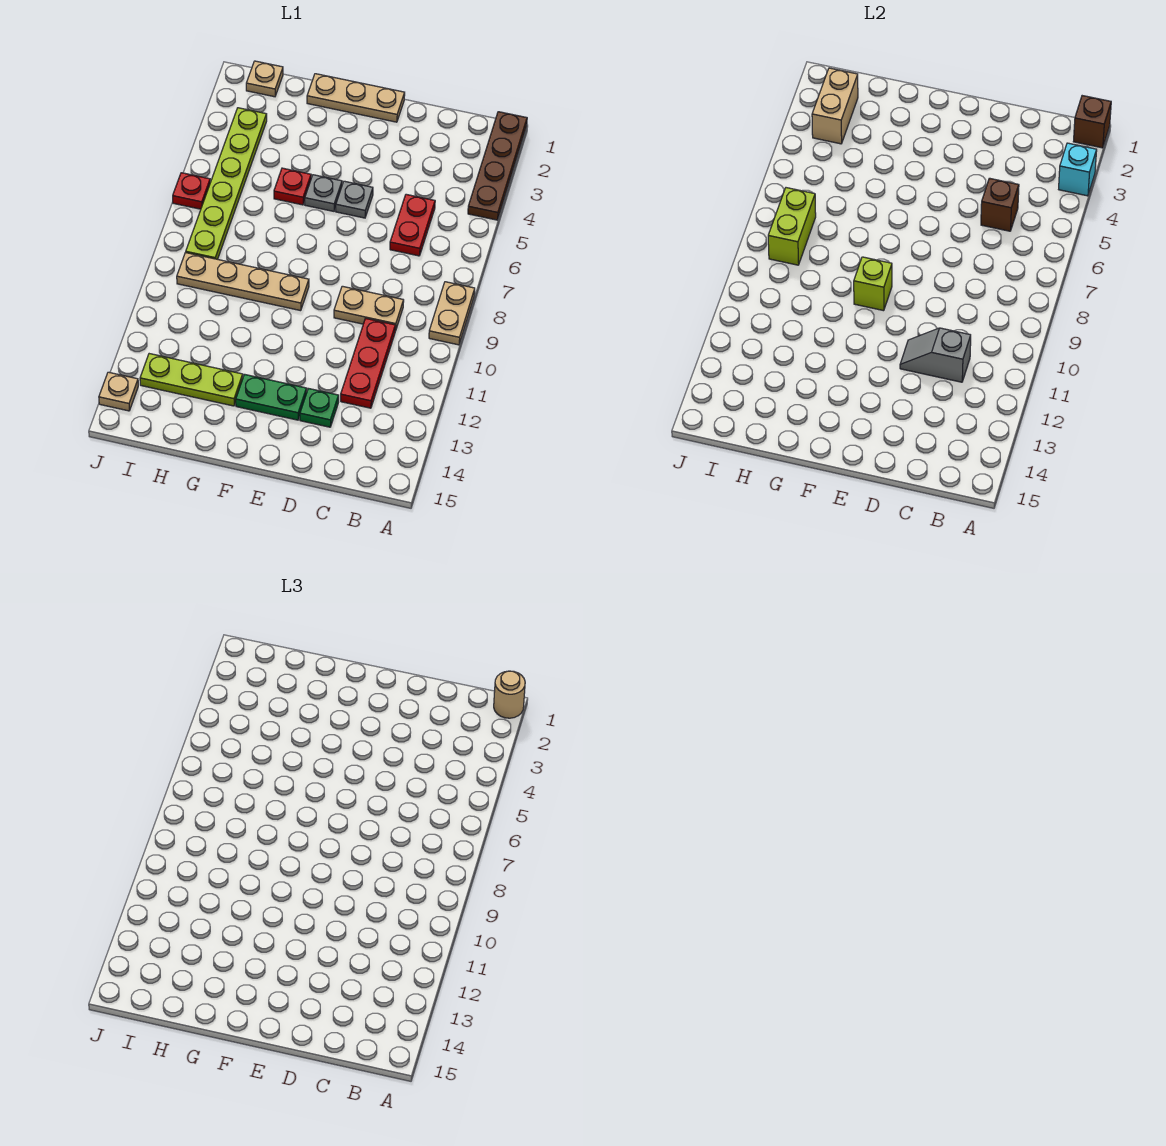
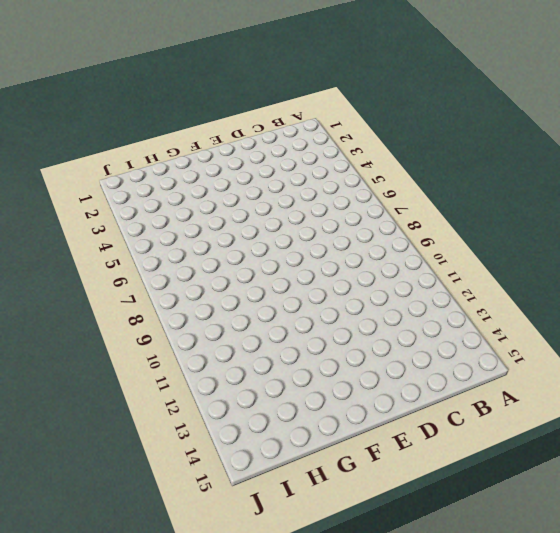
none -> brown 1x4 plate [468,112,527,220]
none -> tan 1x2 plate [429,282,475,345]
none -> red 1x2 plate [390,194,435,256]

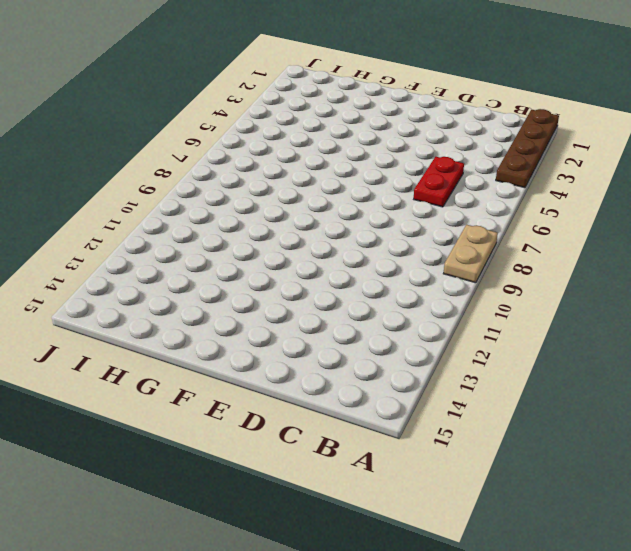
none -> tan 1x2 plate [334,286,404,331]
none -> red 1x3 plate [341,318,395,408]
none -> green 1x1 plate [300,388,339,427]

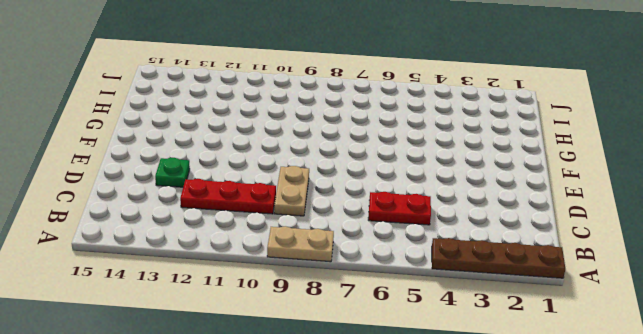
none -> tan 1x3 plate [307,74,405,122]
none -> grey 1x1 plate [336,181,373,218]
none -> green 1x2 plate [236,374,307,420]

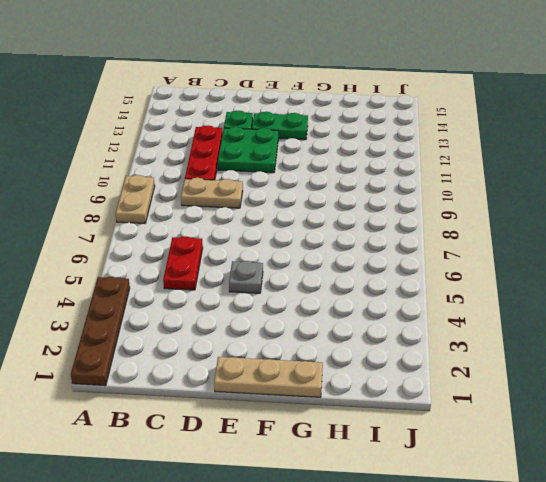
green 2x2 plate [218,127,278,173] -> none
none -> grey 1x1 plate [305,175,342,211]
none -> tan 1x4 plate [177,253,309,311]
none -> red 1x1 plate [274,168,311,205]

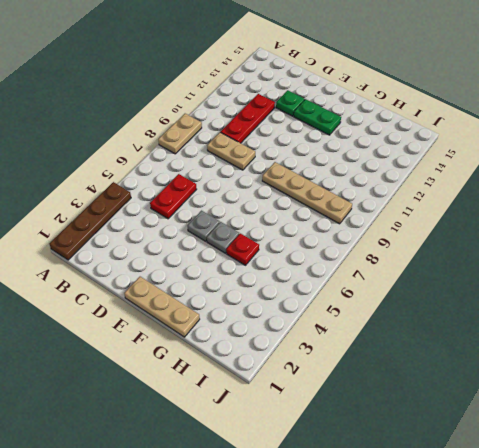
none -> lime 1x3 plate [140,354,243,406]
none -> tan 1x1 plate [246,61,283,97]
none -> lime 1x6 plate [186,108,267,259]

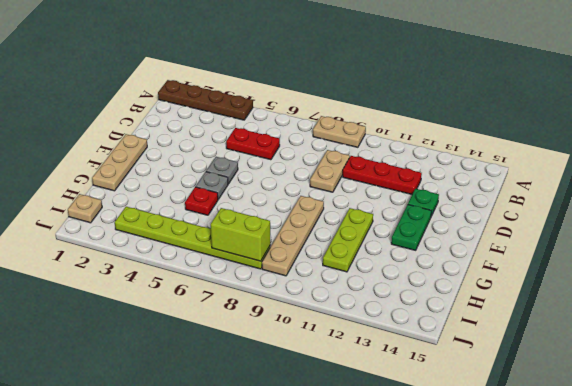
lime 1x3 plate [323,208,373,272] -> lime 1x3 plate moved to [140,354,243,406]
none -> red 1x1 plate [173,173,210,209]
none -> tan 1x1 plate [99,372,138,411]
none -> brown 1x1 brick [1073,96,1111,148]

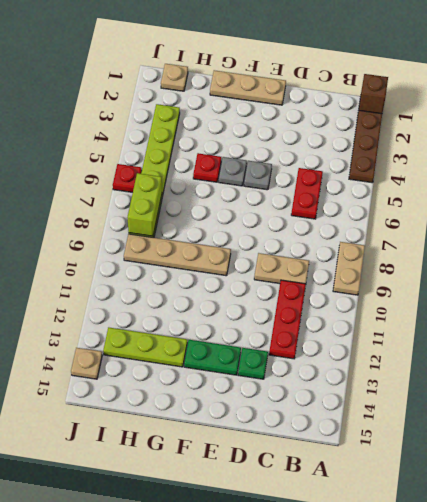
none -> cyan 1x1 brick [1059,143,1097,196]
none -> brown 1x1 brick [981,178,1019,231]
none -> grey 1x2 slope [900,328,971,382]

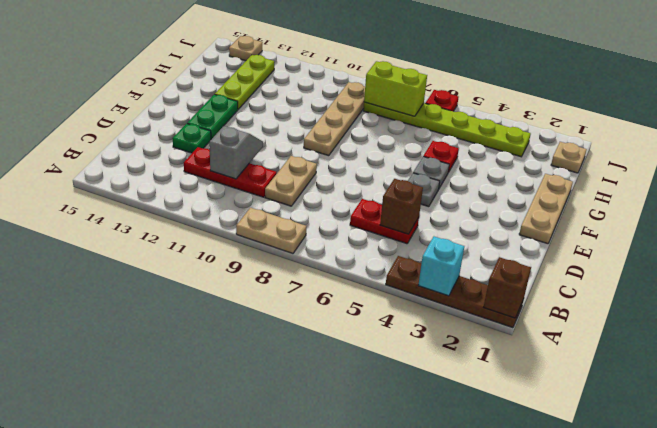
none -> lime 1x1 brick [854,257,892,311]
none -> tan 1x2 brick [812,68,858,144]
none -> tan 1x1 round brick [494,671,525,718]

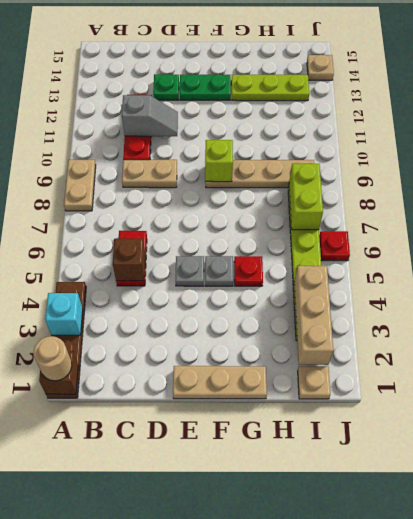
tan 1x3 brick [294,266,333,365] -> tan 1x2 brick [812,68,858,144]

